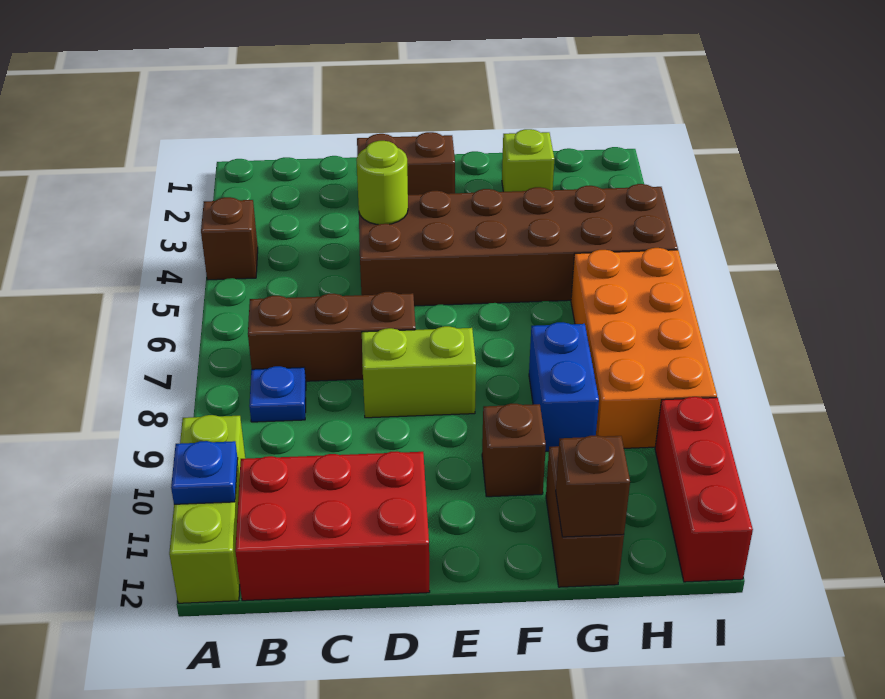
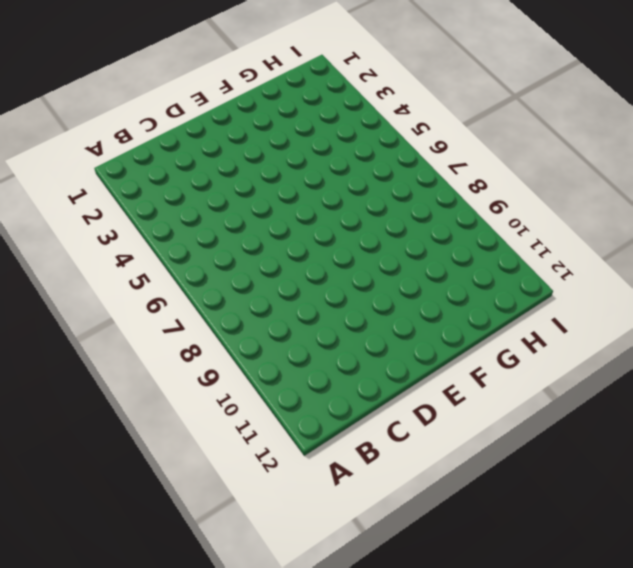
none -> brown 1x1 brick [201,197,258,280]
none -> lime 1x3 brick [169,415,245,603]
none -> brown 1x3 brick [248,292,416,381]

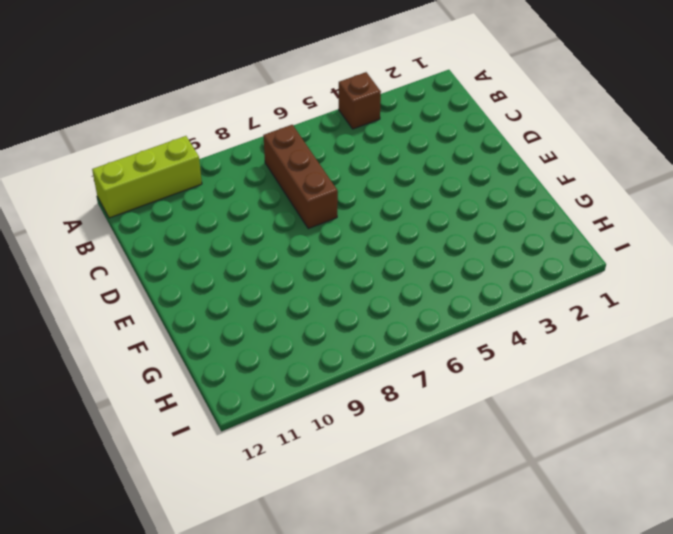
none -> blue 1x1 plate [249,366,306,422]
none -> red 2x3 brick [235,452,430,601]
none -> brown 1x2 brick [357,132,455,195]

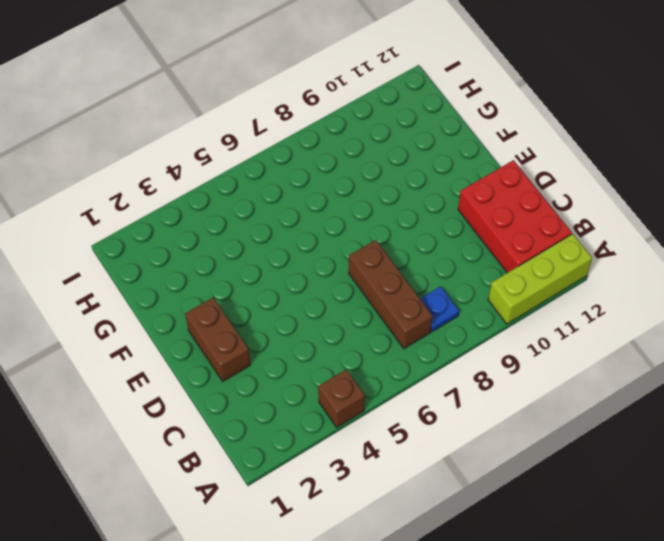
none -> brown 2x6 brick [359,184,678,306]
none -> lime 1x2 brick [362,326,476,418]
none -> brown 1x1 brick [482,404,546,497]

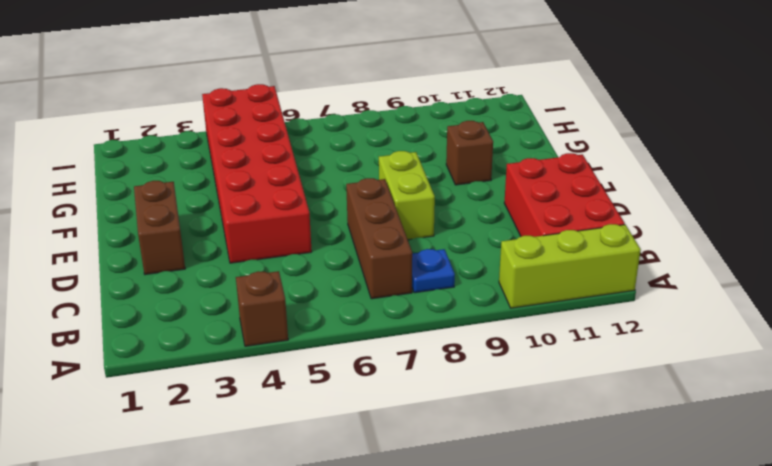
red 2x6 brick [202,84,312,263] -> brown 2x6 brick [359,184,678,306]
none -> lime 1x1 brick [502,129,554,192]
none -> blue 1x2 brick [529,322,599,452]
none -> brown 1x2 brick [546,446,624,587]

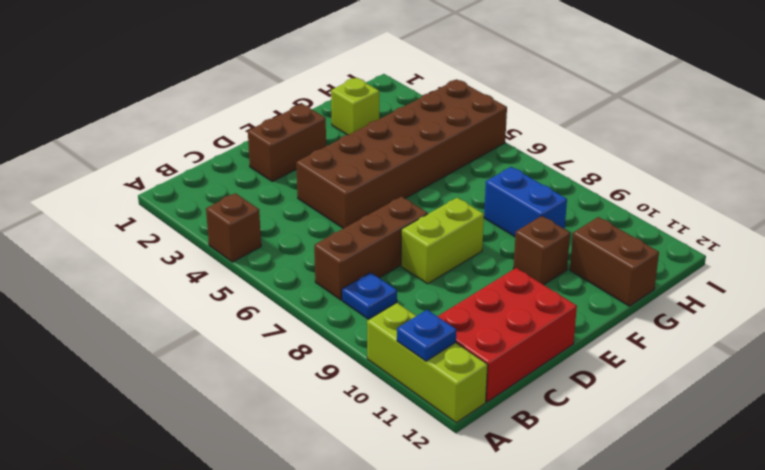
none -> orange 2x4 brick [571,248,717,448]
none -> red 1x3 brick [655,397,753,582]
none -> lime 1x1 round brick [357,141,408,225]

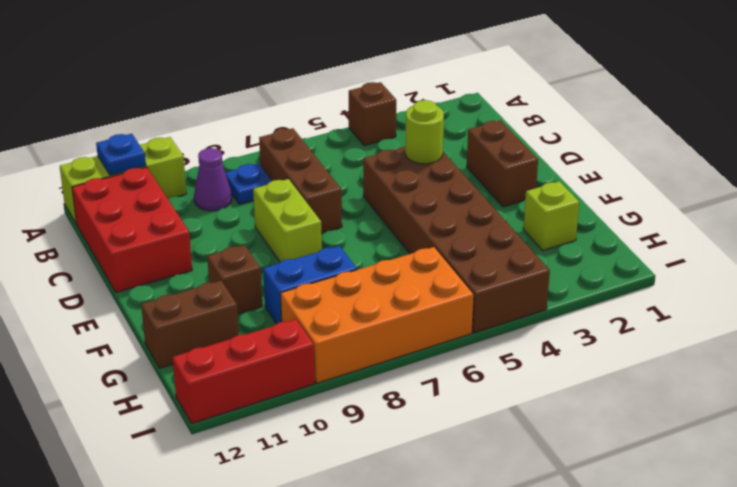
purple 1x1 cone [194,148,232,211] -> none
none -> brown 1x1 brick [556,436,630,537]

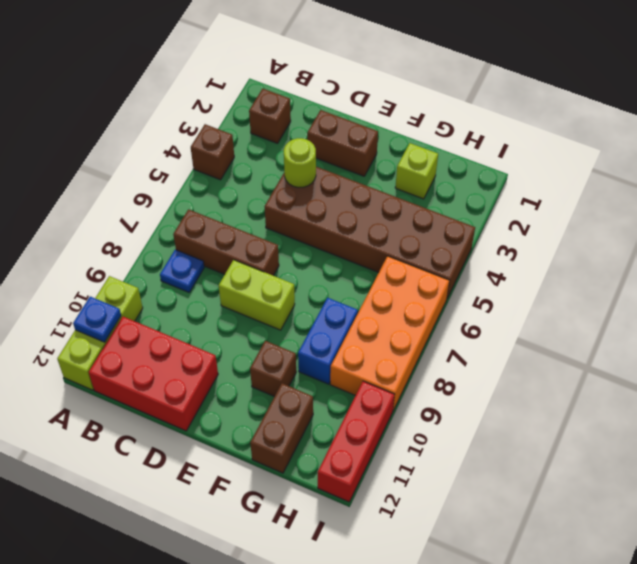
brown 1x1 brick [249,89,291,143] -> brown 1x1 brick moved to [556,436,630,537]

